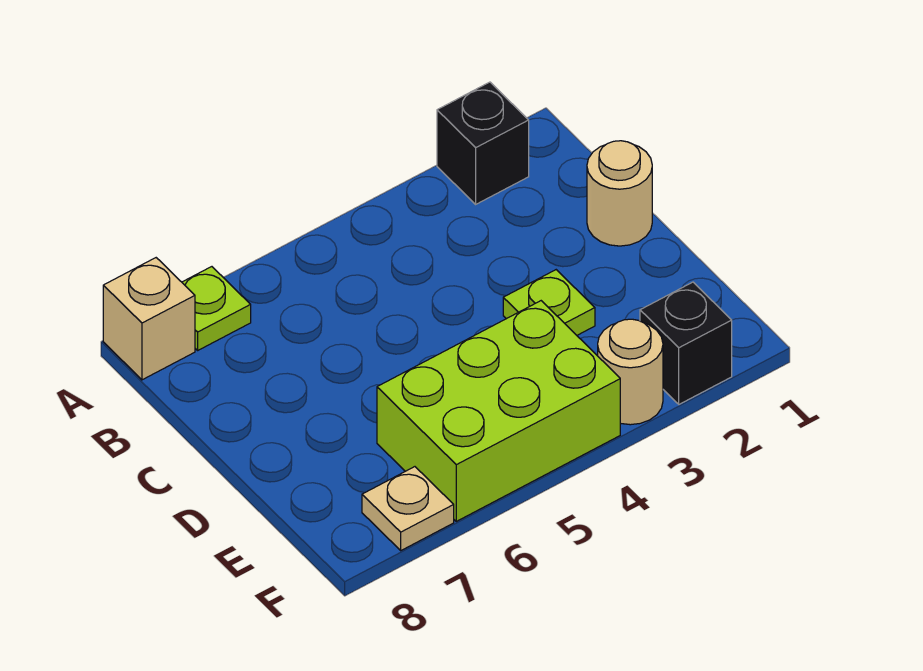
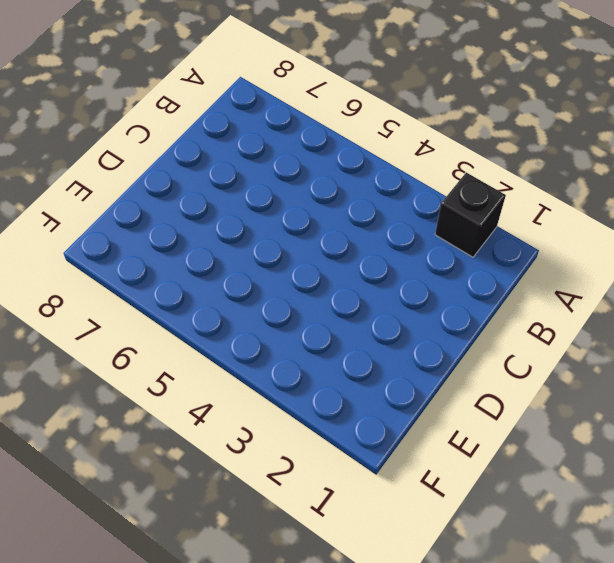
none -> lime 1x1 plate [182,267,251,350]
none -> tan 1x1 brick [103,258,195,380]

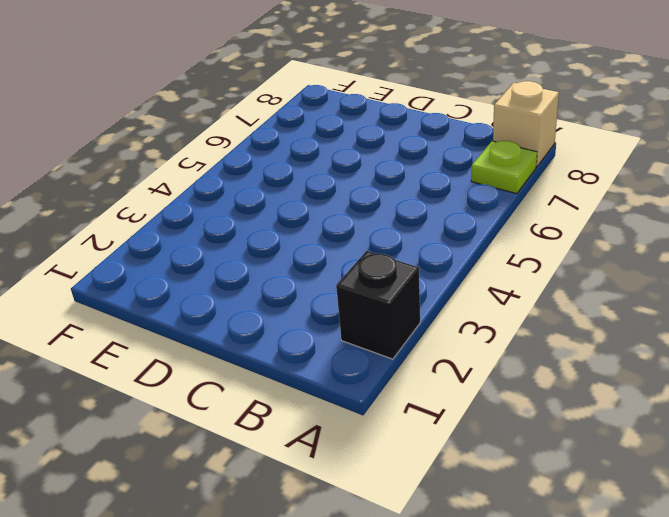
none -> tan 1x1 round brick [587,141,652,246]
none -> lime 1x1 plate [503,270,595,335]

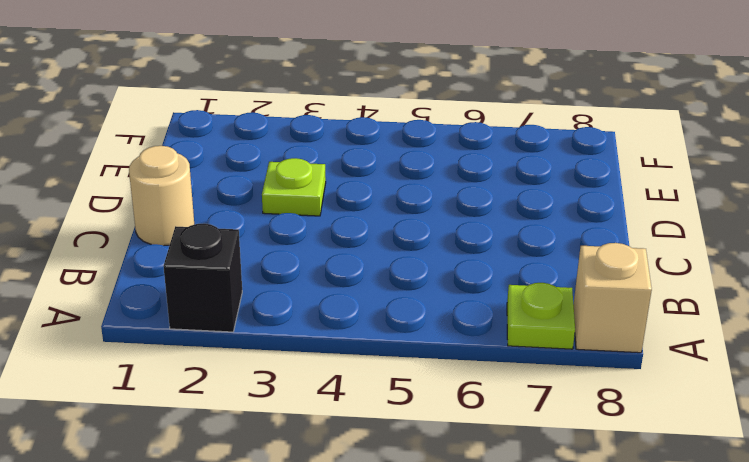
none -> lime 2x3 brick [377,301,620,521]
none -> black 1x1 brick [640,282,732,404]

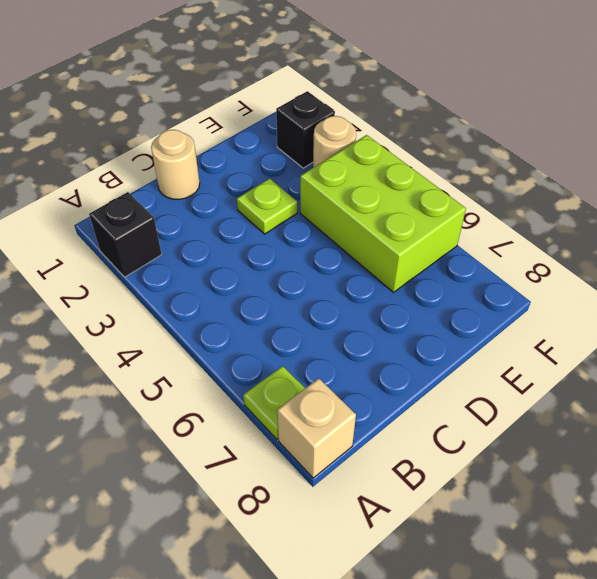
none -> tan 1x1 plate [362,467,454,550]

